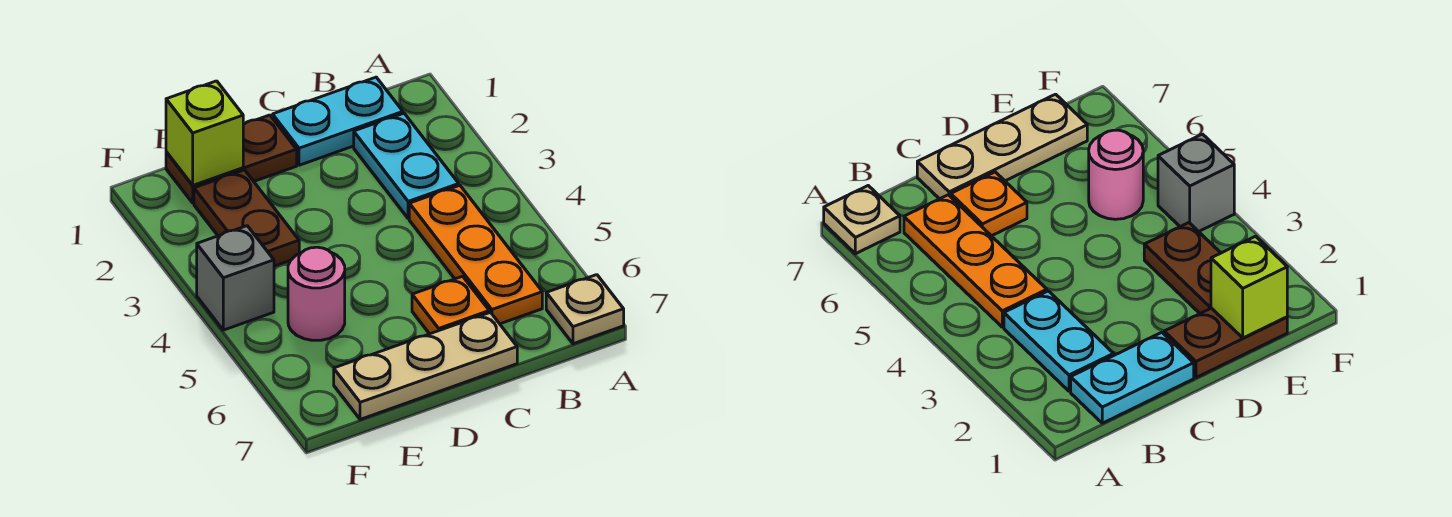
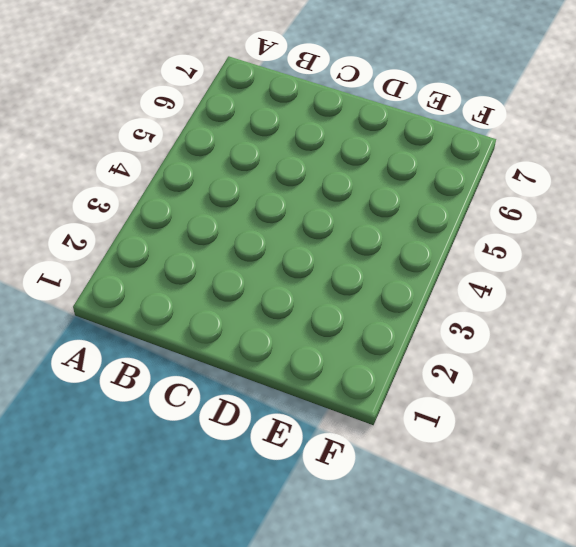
none -> tan 1x1 plate [546,275,624,344]
none -> cyan 1x2 plate [273,77,403,165]

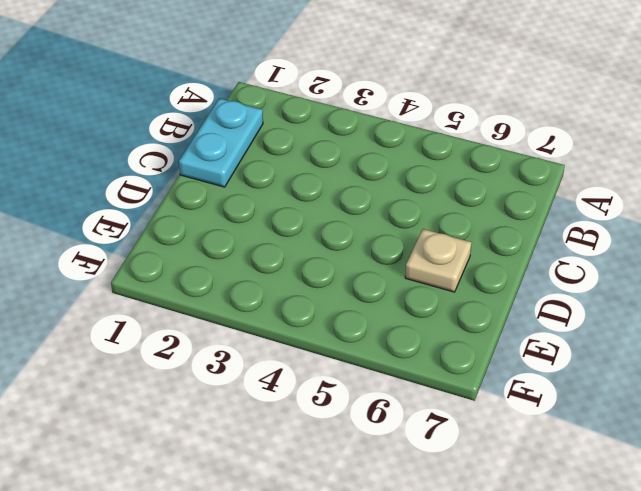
tan 1x1 plate [405,229,472,292] -> tan 1x1 plate moved to [546,275,624,344]
none -> cyan 1x2 plate [354,113,459,219]
none -> orange 1x3 plate [409,185,542,324]

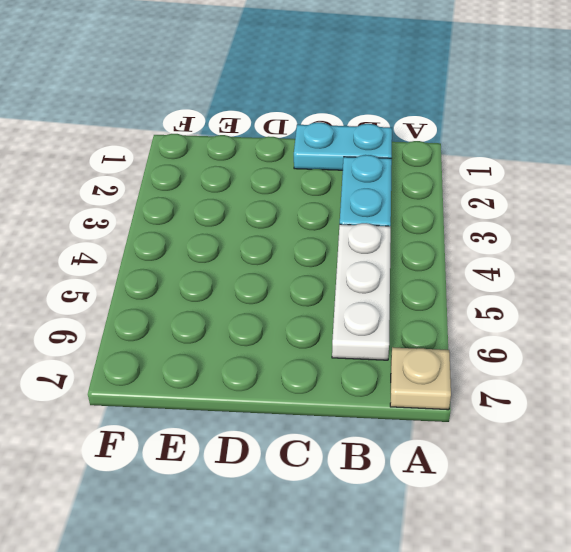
white 1x3 plate [332,223,391,360] -> orange 1x3 plate [409,185,542,324]
none -> orange 1x1 plate [412,276,489,334]
none -> tan 1x3 plate [334,312,517,419]

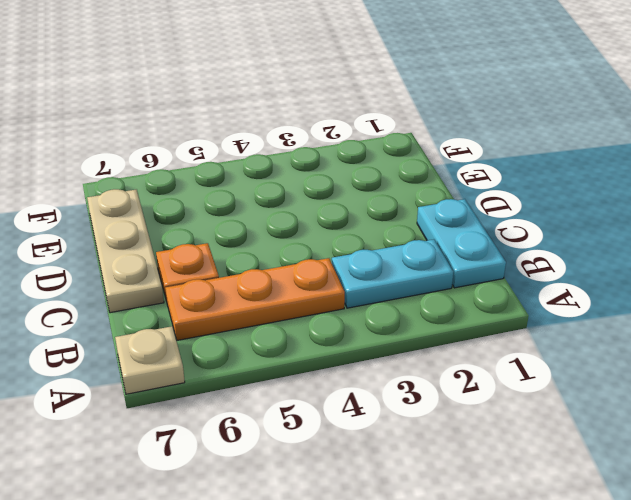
none -> brown 1x2 plate [166,115,297,203]
none -> brown 1x2 plate [194,170,299,266]

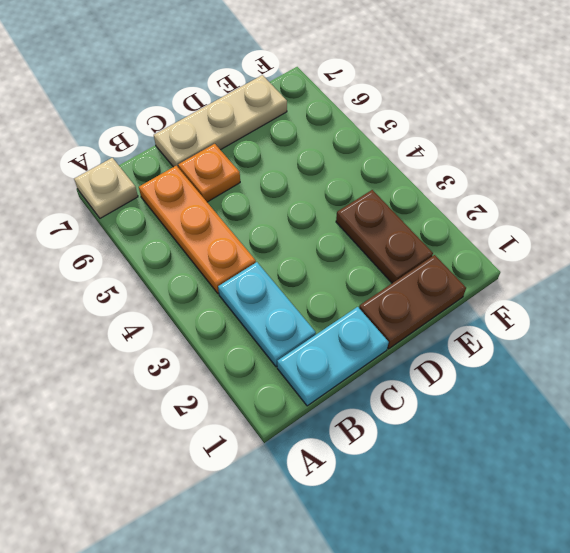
none -> pink 1x1 round brick [288,247,345,340]
none -> grey 1x1 brick [197,226,274,330]

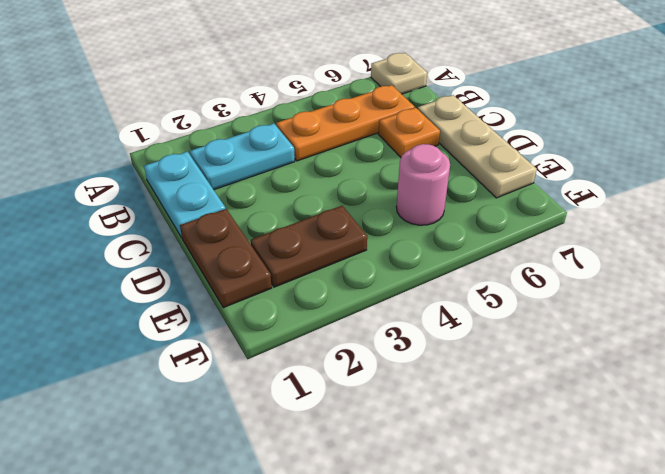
none -> grey 1x1 brick [197,226,274,330]
none -> lime 1x1 brick [166,81,243,185]

